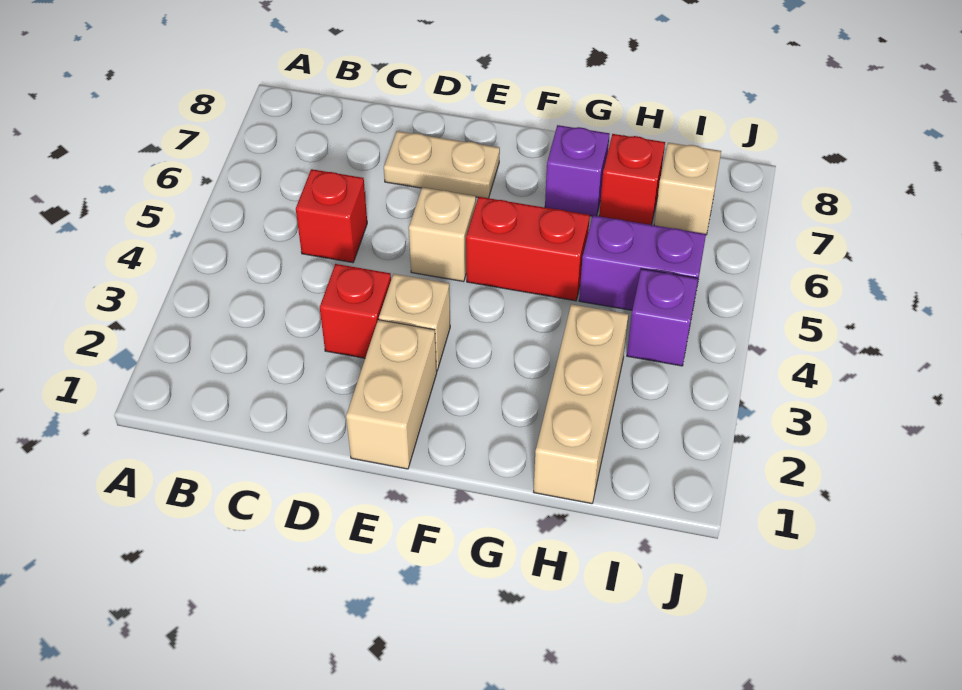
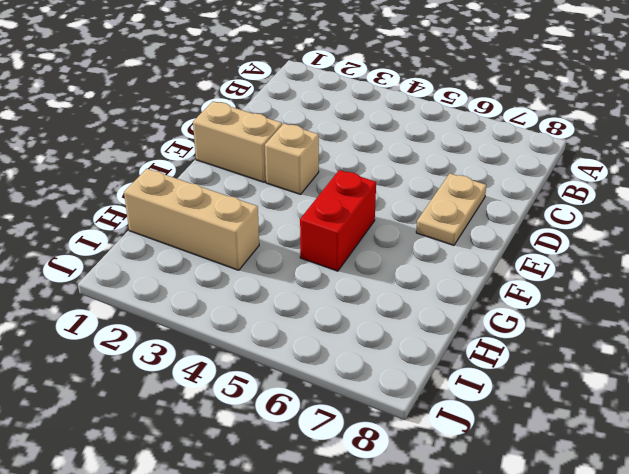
none -> red 1x1 brick [296,169,367,263]
none -> red 1x1 brick [320,264,391,358]
none -> tan 1x1 brick [409,187,476,282]

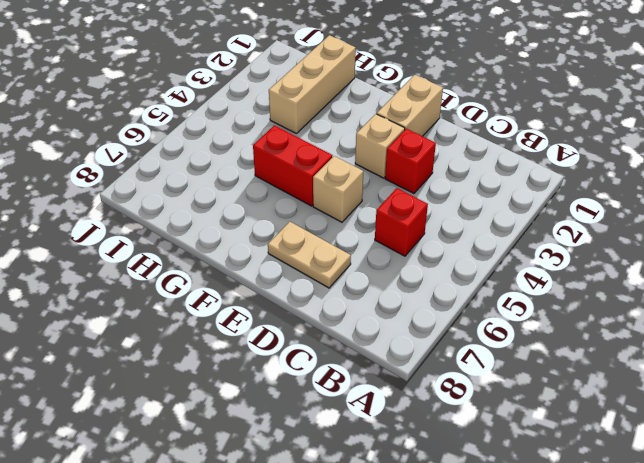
none -> purple 1x1 brick [545,125,610,216]
none -> purple 1x2 brick [579,216,706,310]
none -> red 1x1 brick [599,134,665,225]

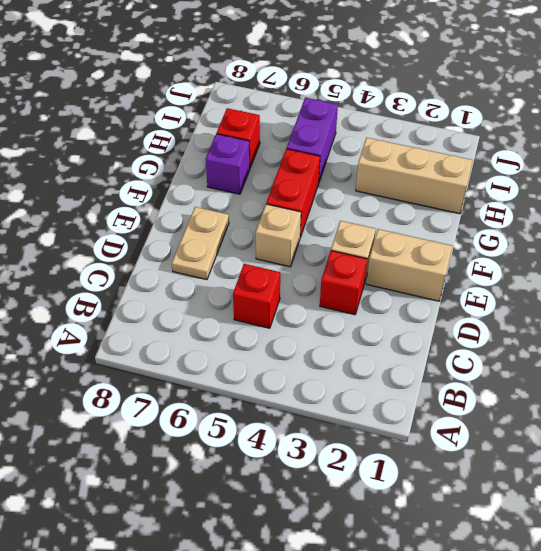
none -> purple 1x1 brick [627,269,698,366]
none -> tan 1x1 brick [654,143,721,235]

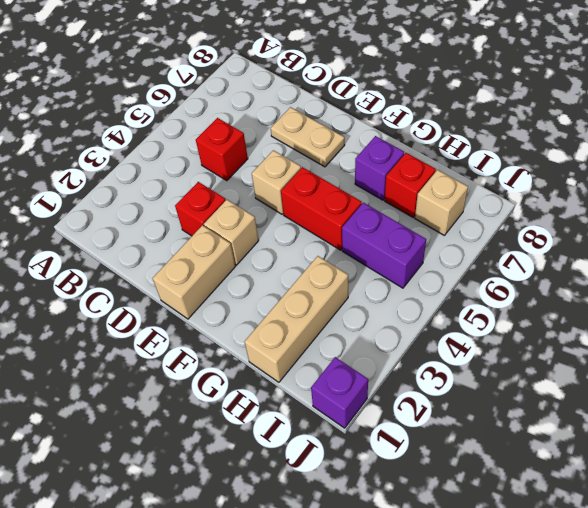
purple 1x1 brick [311,357,368,428] -> purple 1x1 brick moved to [627,269,698,366]

